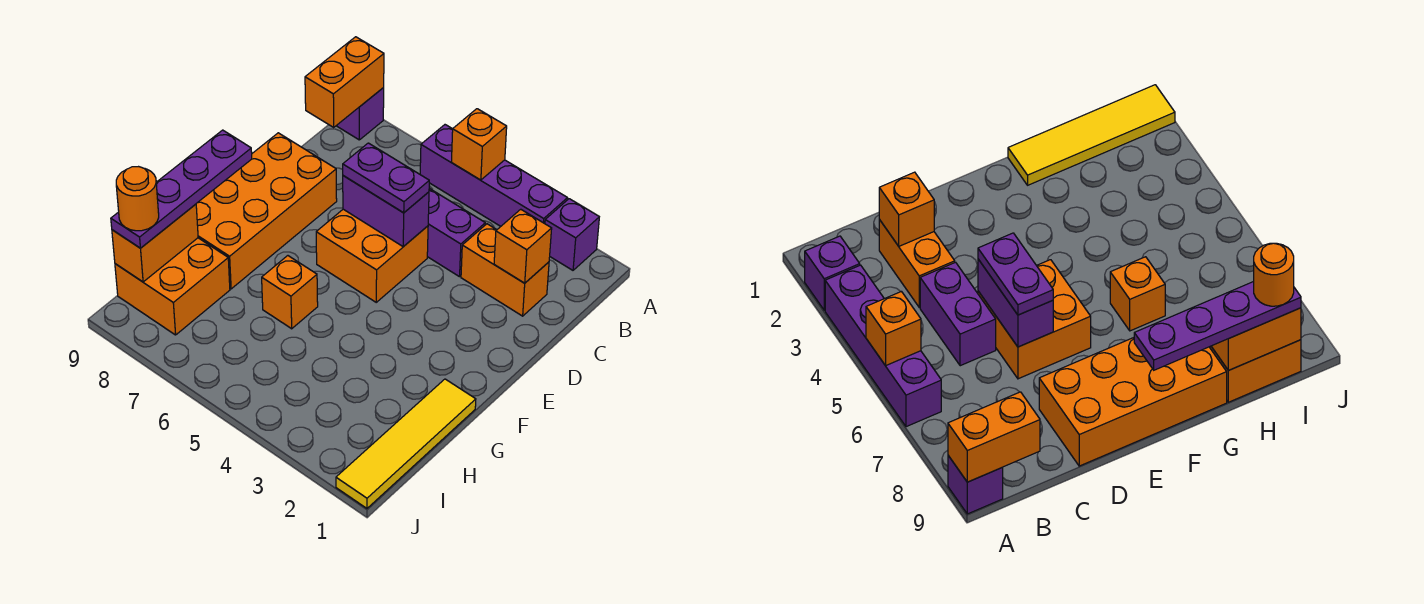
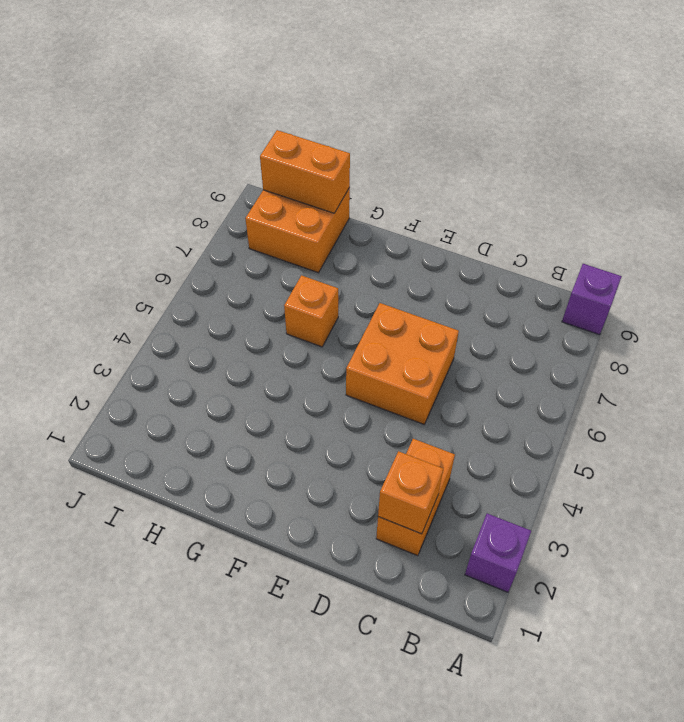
none -> purple 1x4 brick [420,125,568,226]
none -> purple 1x2 brick [427,188,485,277]
none -> orange 2x4 brick [196,133,337,289]

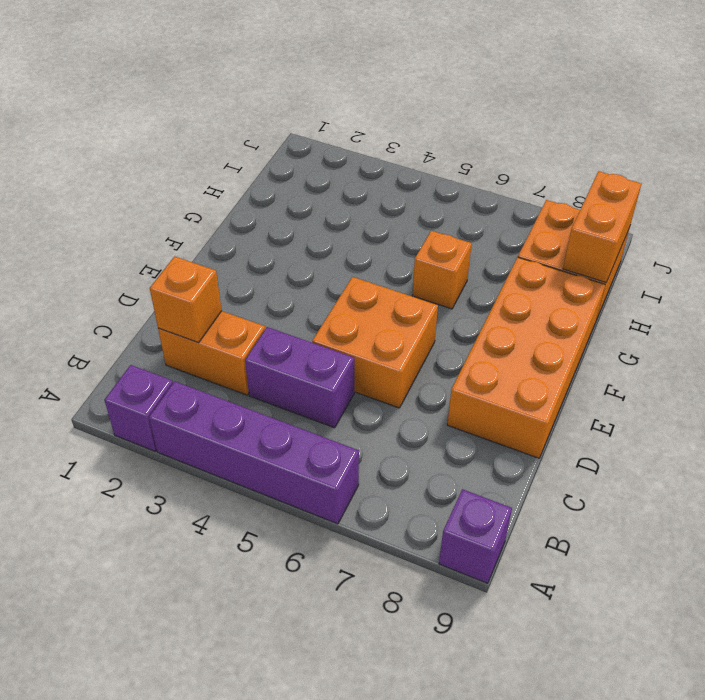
none -> yellow 1x4 tile [336,379,476,508]
none -> orange 1x1 brick [452,109,507,180]
none -> orange 1x2 brick [305,37,384,127]

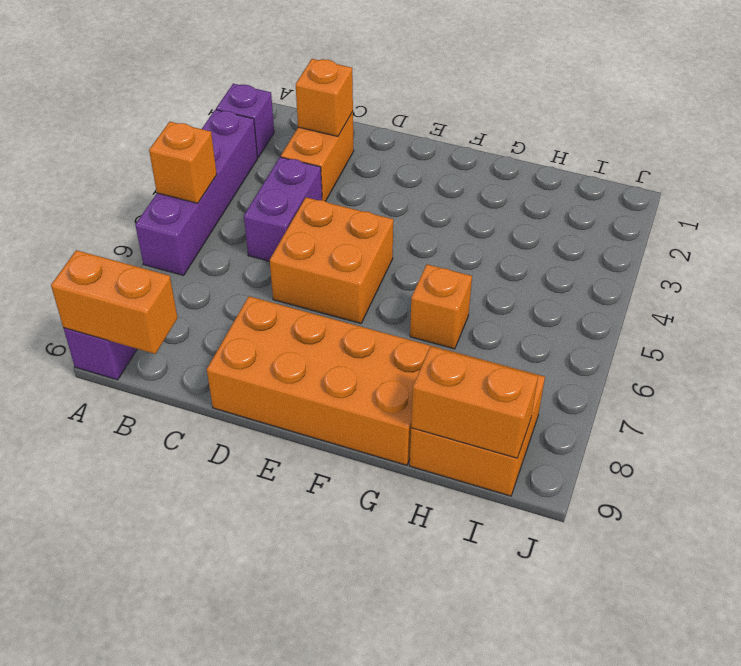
none -> yellow 1x4 tile [336,379,476,508]
none -> purple 1x2 brick [343,176,429,247]
none -> purple 1x2 plate [343,143,429,213]

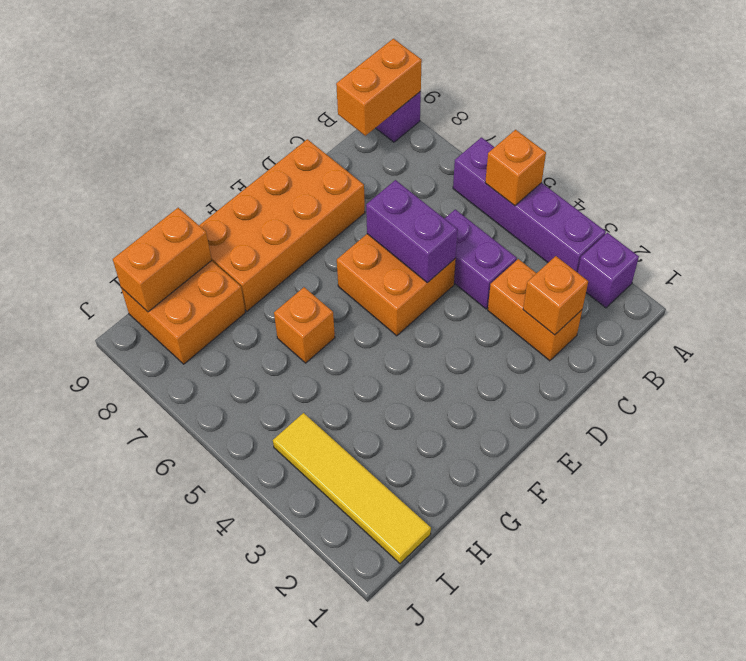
yellow 1x4 tile [273,413,431,564] -> yellow 1x4 tile turned to [336,379,476,508]
none -> purple 1x2 plate [343,143,429,213]
none -> purple 1x4 plate [111,130,252,248]
none -> orange 1x1 round brick [116,167,159,231]

